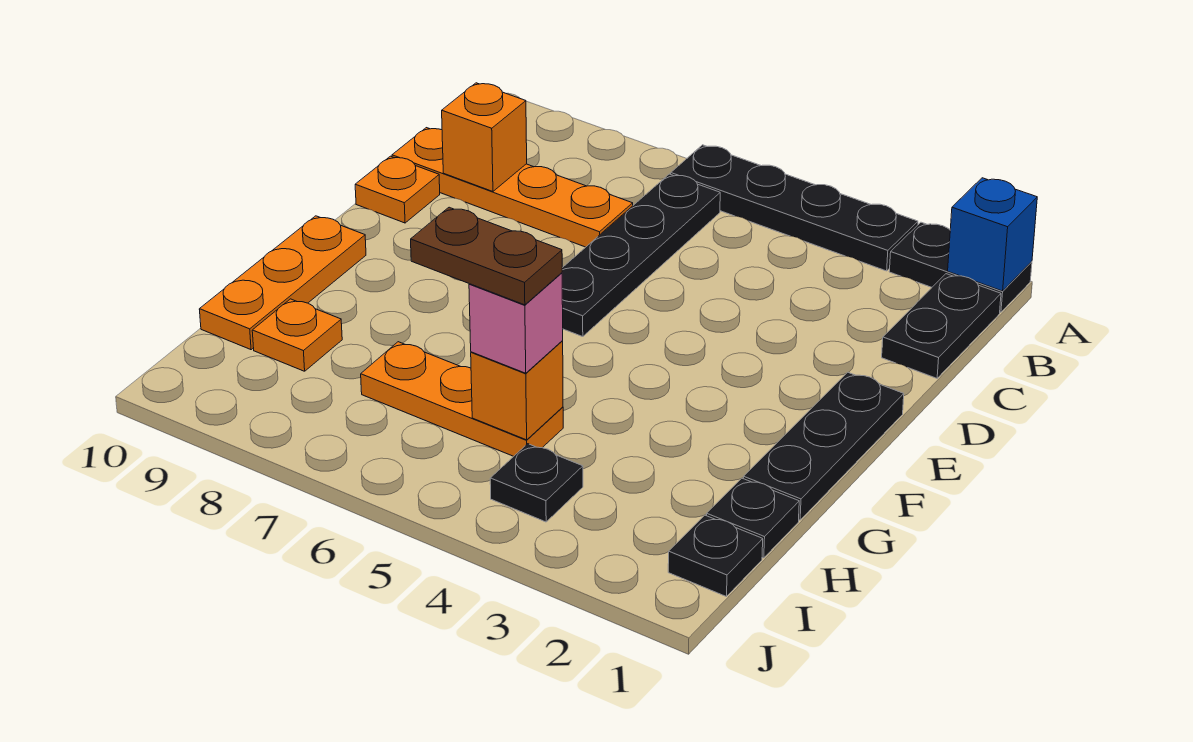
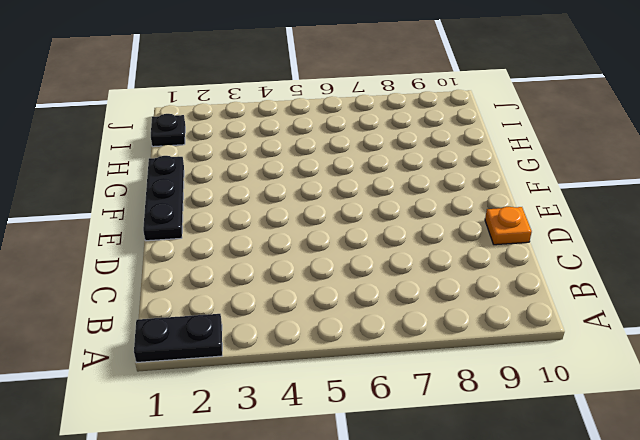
none -> black 1x4 plate [671,145,918,271]
none -> black 1x2 plate [882,274,1001,378]
none -> black 1x4 plate [562,174,720,337]

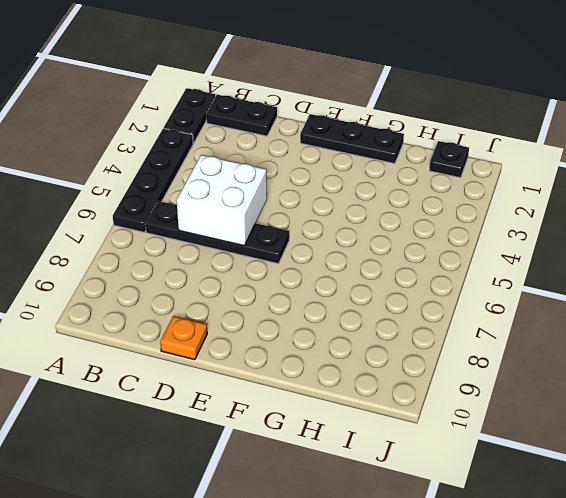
white 2x2 brick [177,155,267,246] -> none
none -> orange 1x4 plate [392,128,633,247]
none -> orange 1x3 plate [199,216,366,350]
none -> black 1x1 plate [707,478,799,558]

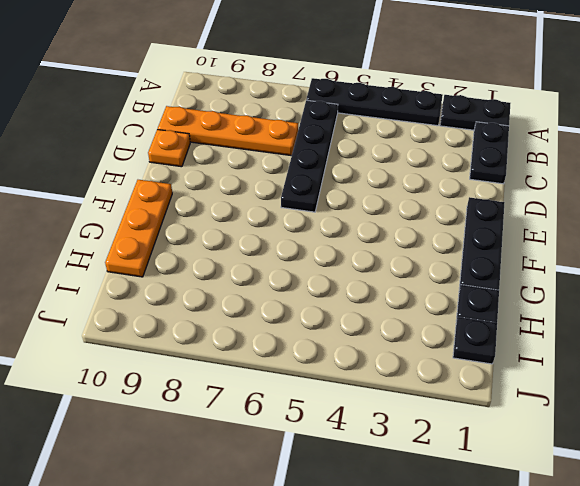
none -> orange 1x3 plate [361,342,563,456]
none -> orange 1x1 plate [252,299,342,371]
none -> black 1x1 plate [490,444,583,522]

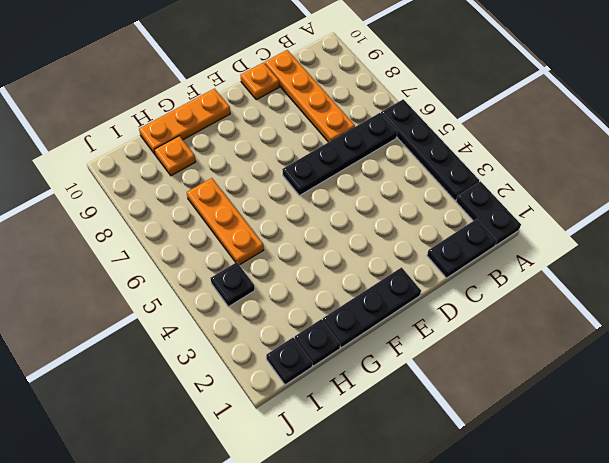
none -> blue 1x1 brick [948,178,1037,291]
none -> orange 1x1 brick [442,83,527,191]
none -> orange 1x1 brick [471,341,563,440]

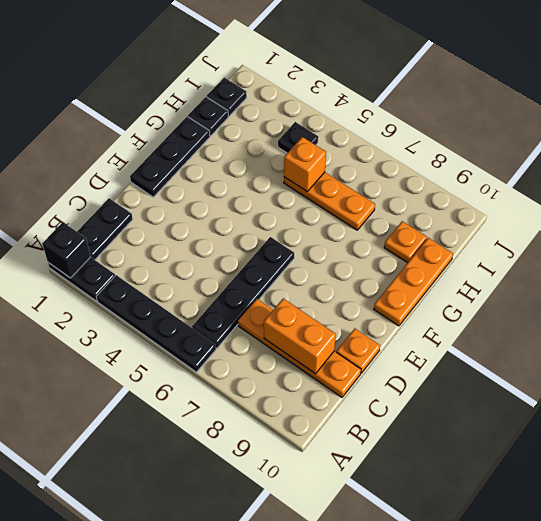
black 1x1 brick [42,222,91,278] -> blue 1x1 brick [948,178,1037,291]
orange 1x2 brick [264,299,336,374] -> orange 1x1 brick [442,83,527,191]
none -> pink 1x1 brick [469,273,563,373]
none -> brown 1x2 plate [411,207,562,305]

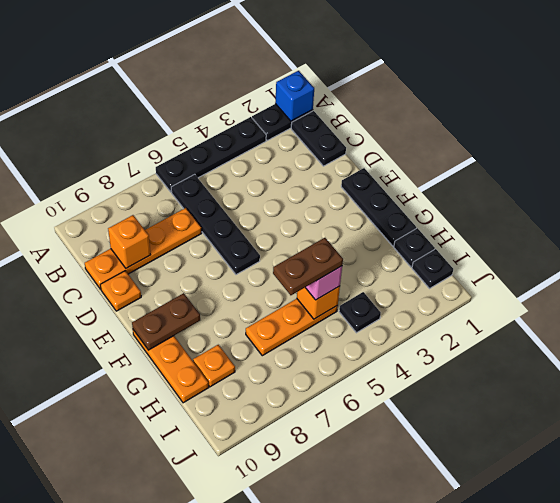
brown 1x2 plate [132,293,200,350] -> none

